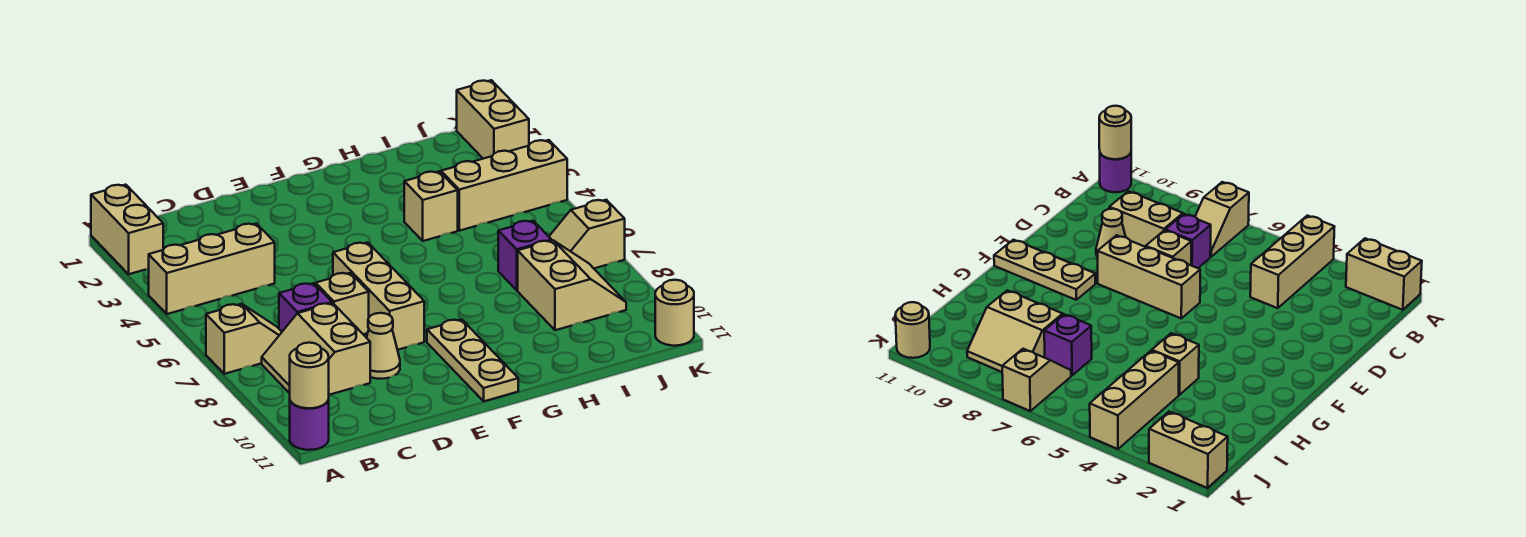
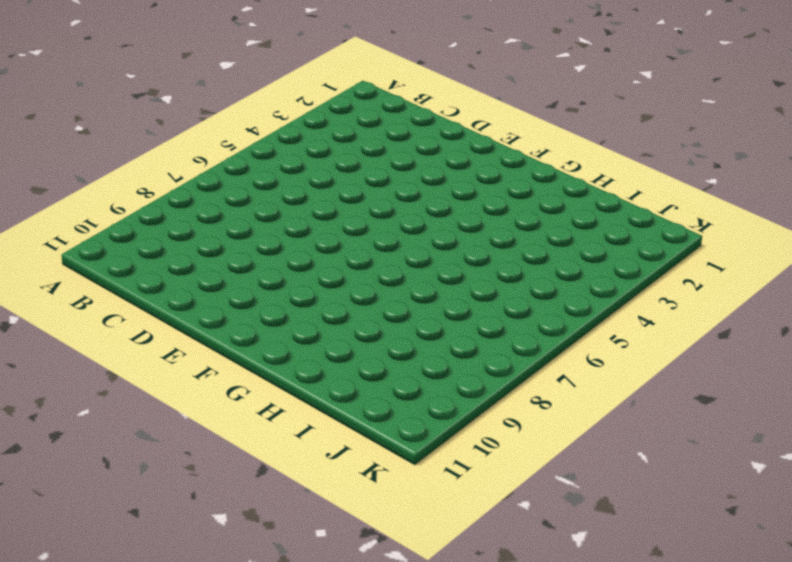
none -> tan 1x2 brick [91,185,163,274]
none -> tan 1x3 brick [149,223,275,314]
none -> tan 1x2 slope [206,304,282,374]

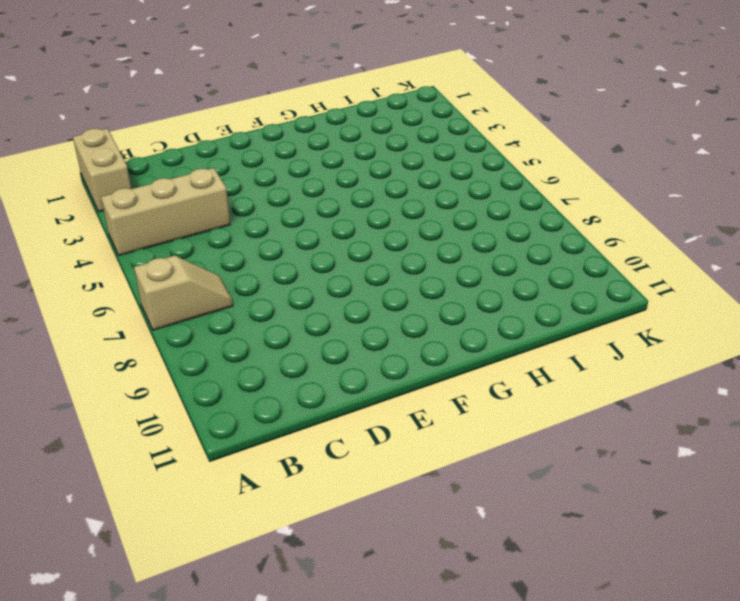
none -> purple 1x1 round brick [290,400,329,450]
none -> tan 2x2 slope [262,303,370,395]
none -> purple 1x1 brick [279,283,332,331]

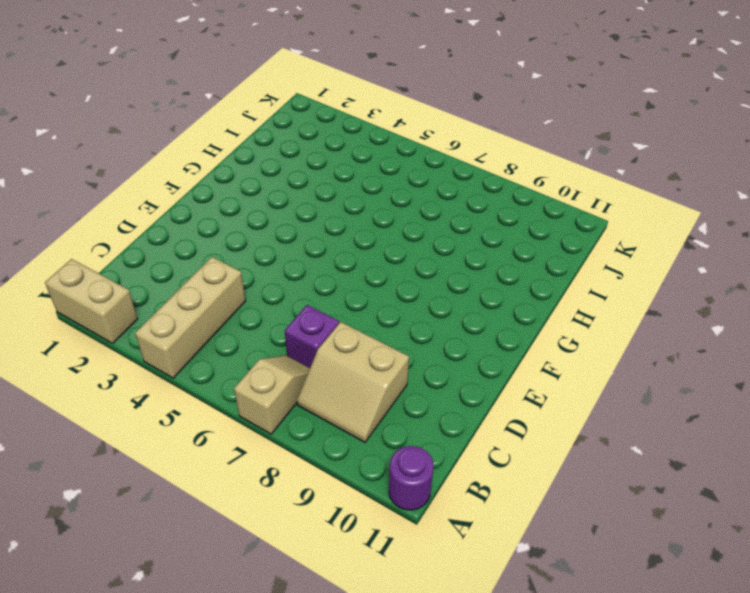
none -> tan 1x1 brick [316,273,369,334]
none -> tan 1x1 cone [367,313,400,379]
none -> tan 1x3 brick [333,242,424,350]

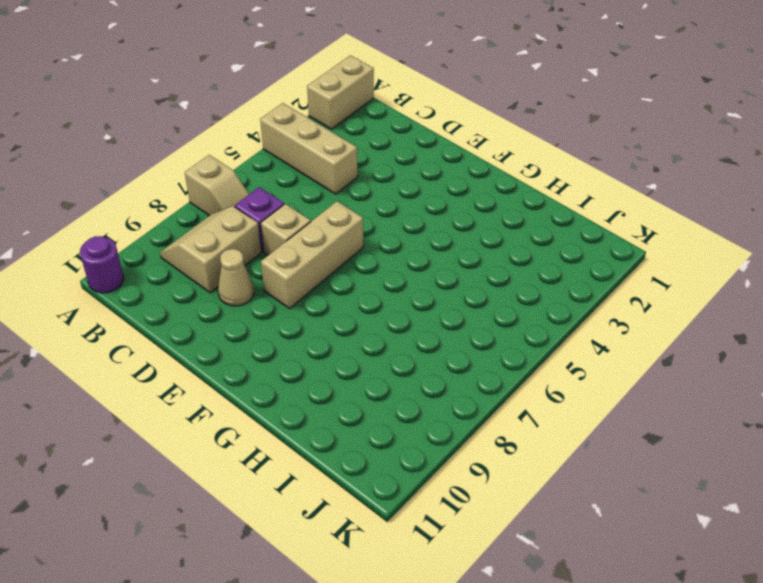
none -> tan 1x3 plate [427,319,518,401]
none -> tan 1x1 brick [404,171,458,241]
none -> tan 1x3 brick [441,140,567,231]

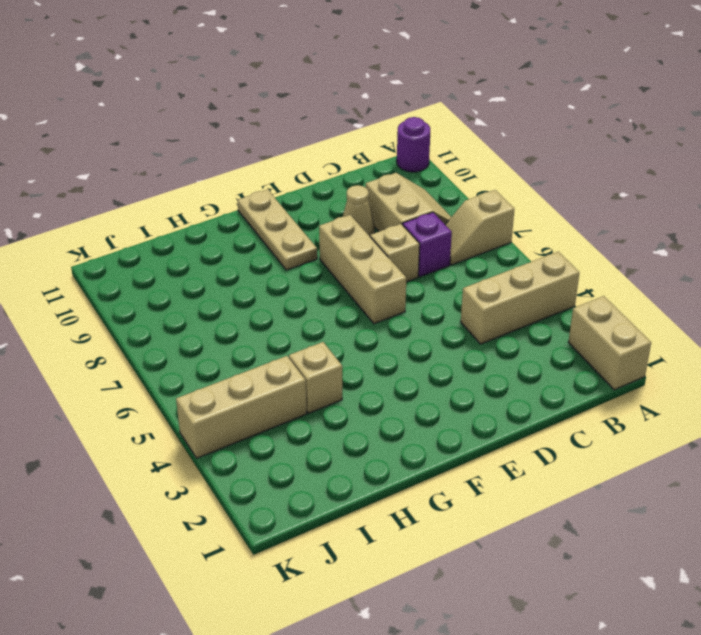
none -> purple 1x1 brick [498,221,552,290]
none -> tan 2x2 slope [518,240,626,330]
none -> tan 1x2 slope [549,200,625,268]

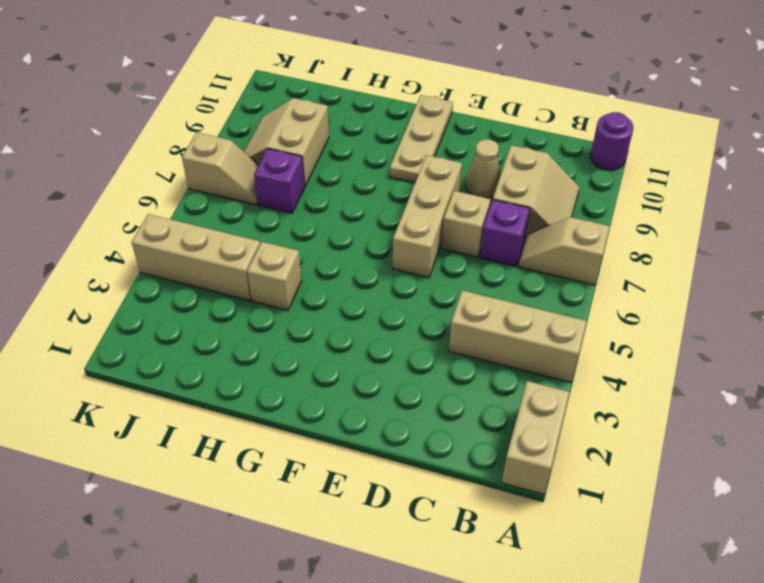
none -> tan 1x2 brick [457,80,529,159]
none -> tan 1x1 round brick [655,280,694,346]
none -> tan 1x1 round brick [290,343,329,408]

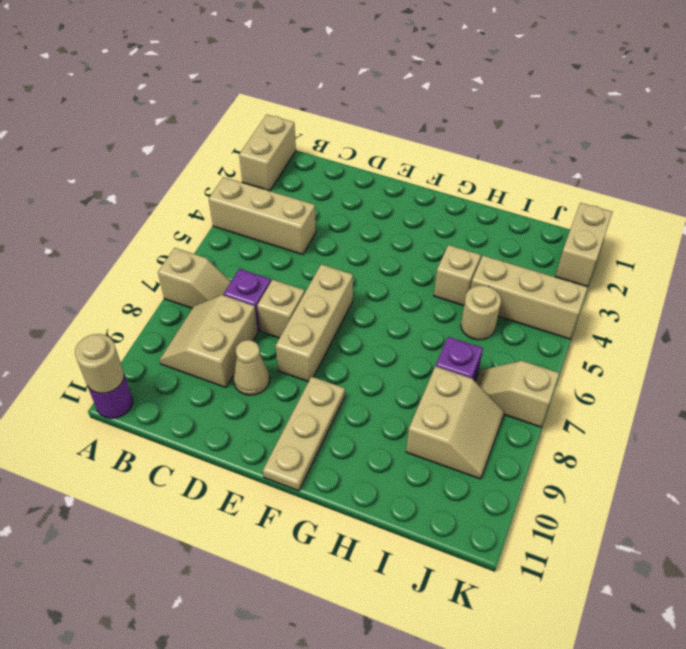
tan 1x1 round brick [461,285,501,340] -> tan 1x1 round brick moved to [655,280,694,346]

